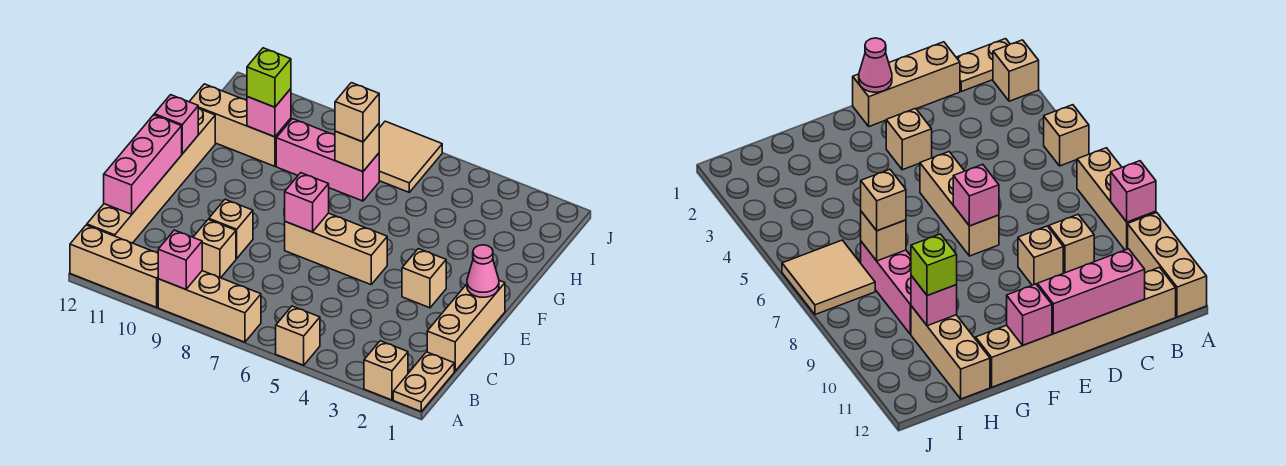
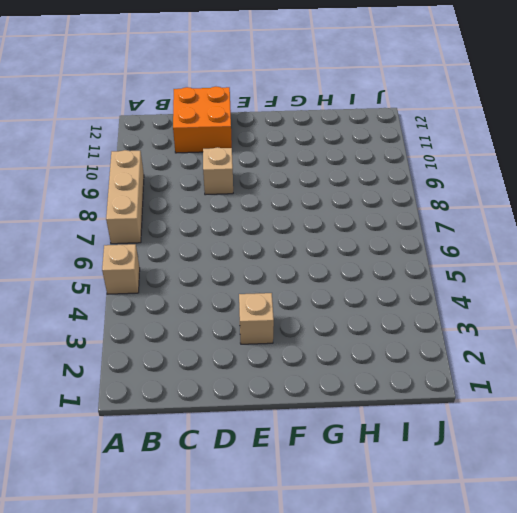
orange 2x2 brick [173,87,232,153] -> tan 1x6 brick [87,108,215,243]
none -> tan 1x2 plate [393,352,454,411]
none -> tan 1x1 brick [364,341,408,400]
none -> tan 1x3 brick [70,225,158,307]

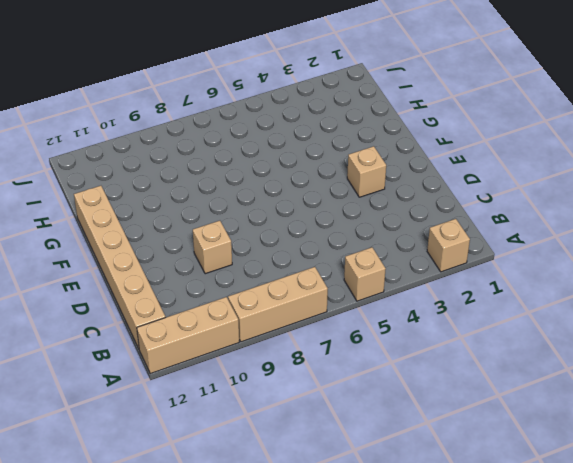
none -> tan 1x2 plate [393,352,454,411]
none -> tan 1x3 brick [427,280,505,371]
none -> tan 1x1 brick [193,220,236,278]

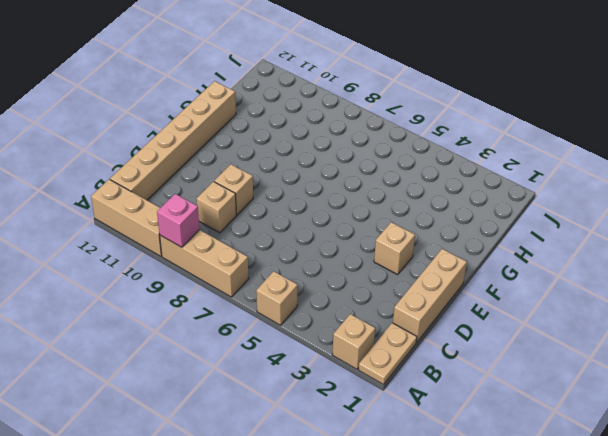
none -> tan 1x3 brick [285,213,387,285]
none -> pink 1x3 brick [276,119,379,201]
none -> tan 1x3 brick [189,84,291,166]

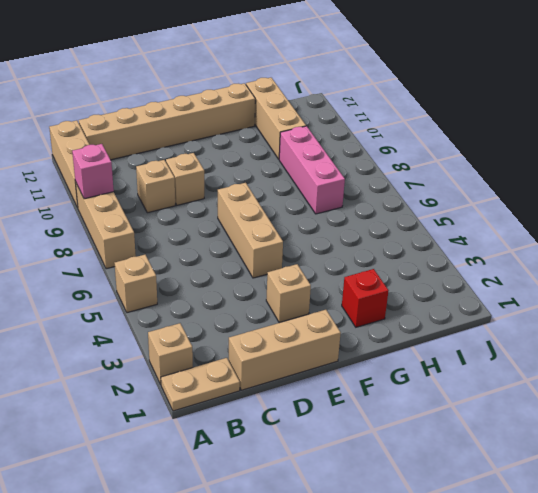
red 1x1 brick [342,269,389,327] -> none
none -> tan 2x2 tile [379,121,442,192]
none -> pink 1x3 brick [104,115,182,214]
none -> pink 1x1 cone [467,245,499,297]

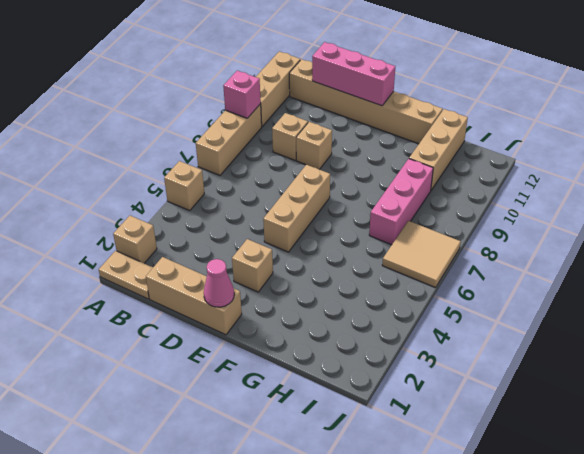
none -> pink 1x1 brick [285,173,329,232]
none -> pink 1x1 brick [154,95,198,154]
none -> tan 1x1 brick [335,124,379,171]

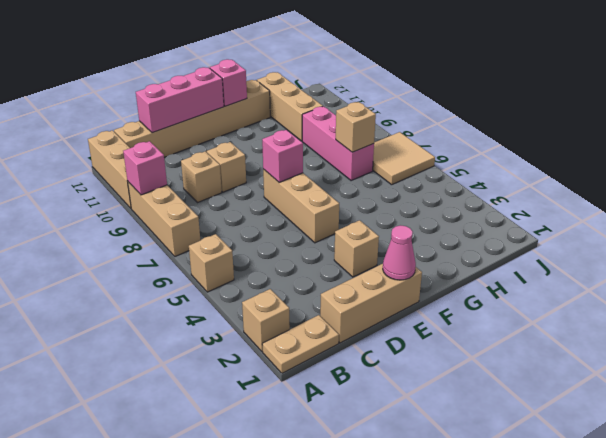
none -> pink 1x1 brick [247,89,291,137]
none -> tan 1x1 brick [335,83,379,142]
none -> lime 1x1 brick [247,48,291,107]

